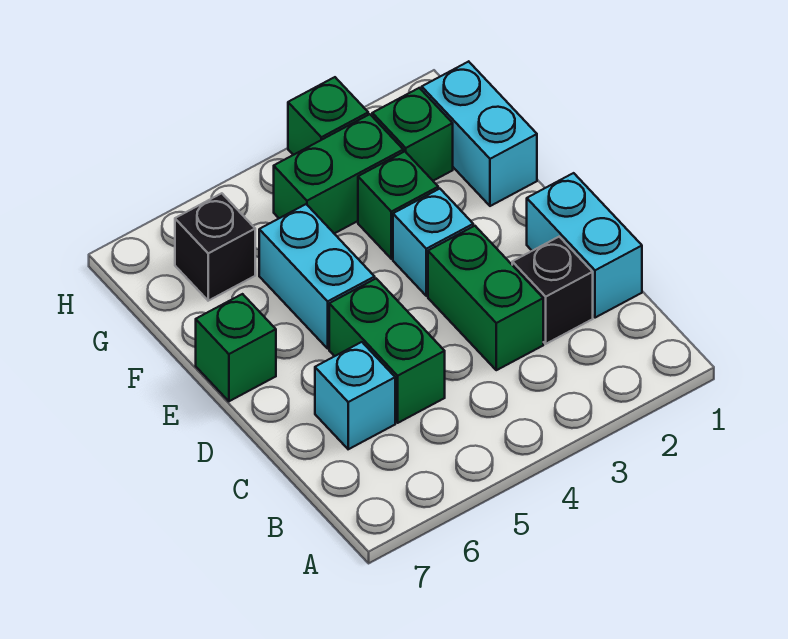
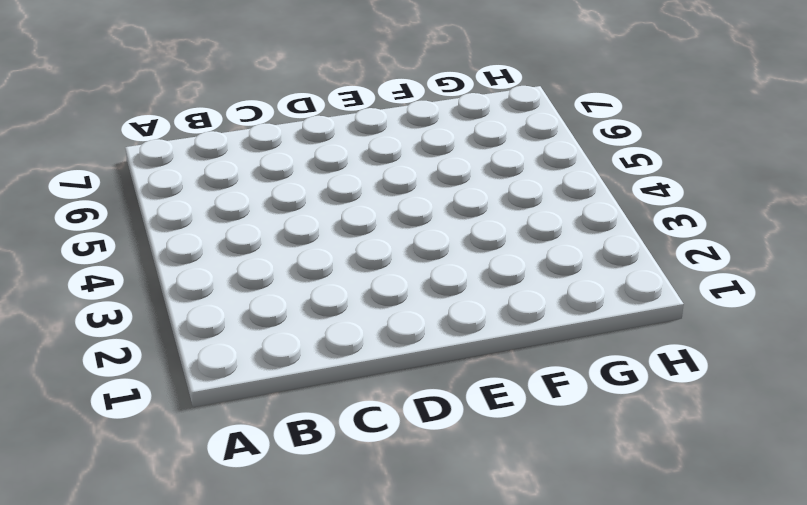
none -> cyan 1x2 brick [527,173,642,318]
none -> black 1x1 brick [512,237,593,344]
none -> green 1x2 brick [428,226,543,370]

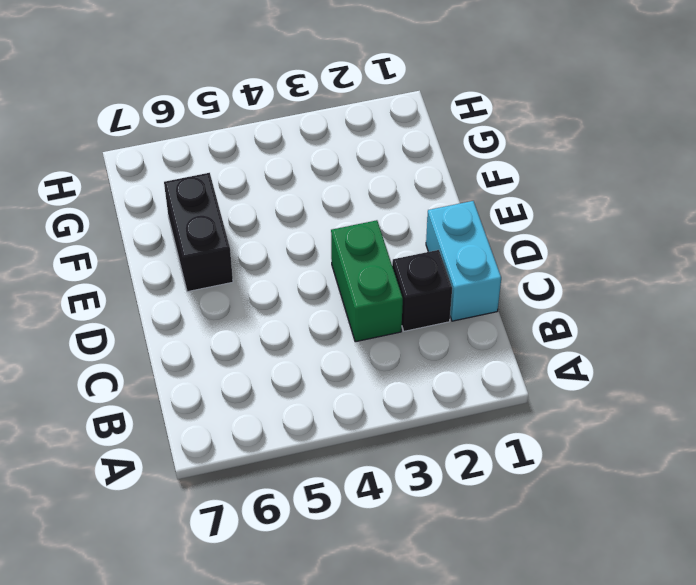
black 1x2 brick [164,173,233,292] -> none
none -> green 1x2 brick [329,279,445,423]
none -> cyan 1x1 brick [315,342,395,449]
none -> cyan 1x1 brick [393,189,473,296]

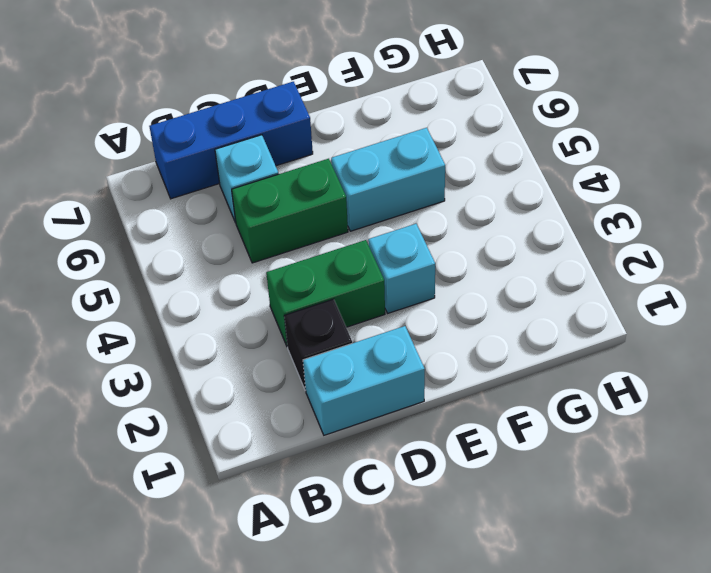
blue 1x3 brick [149,82,313,199] -> none
none -> green 1x1 brick [196,294,276,401]
none -> cyan 1x2 brick [422,61,537,206]
none -> green 1x1 brick [358,152,438,259]

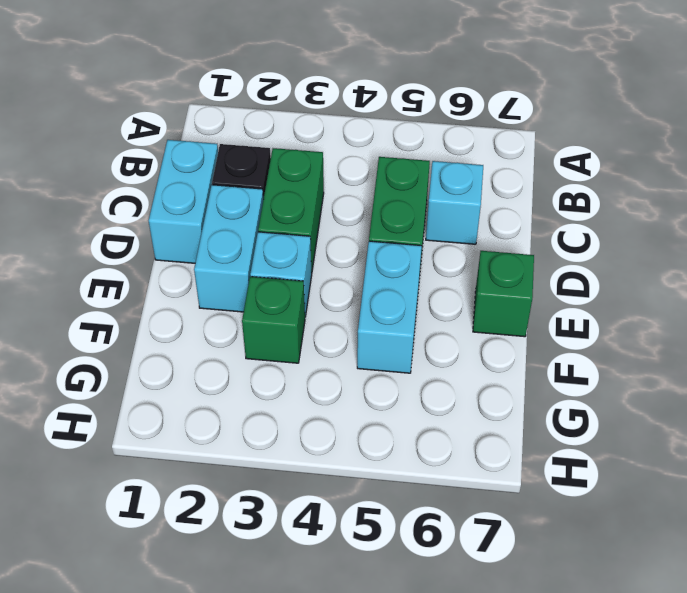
cyan 1x2 brick [194,185,264,312] -> cyan 1x2 brick moved to [422,61,537,206]
none -> green 1x1 brick [372,88,453,181]
none -> green 1x2 brick [274,114,403,234]
none -> black 1x1 brick [175,193,255,301]

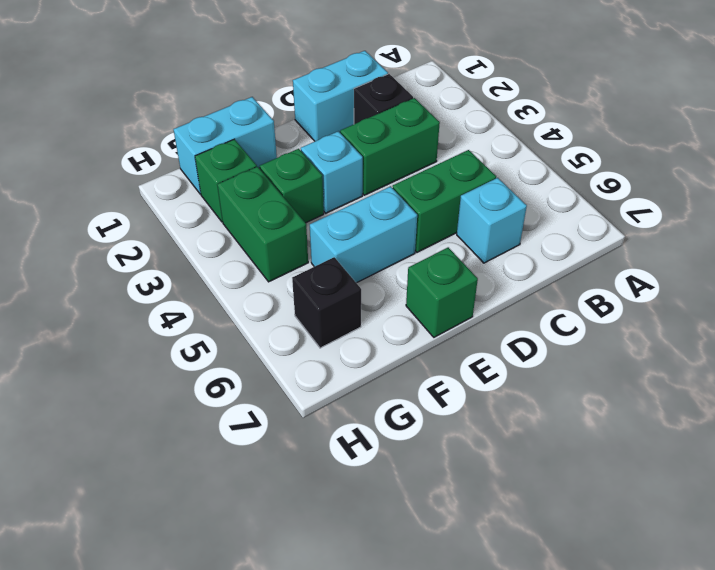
none -> green 1x1 brick [288,77,368,155]

